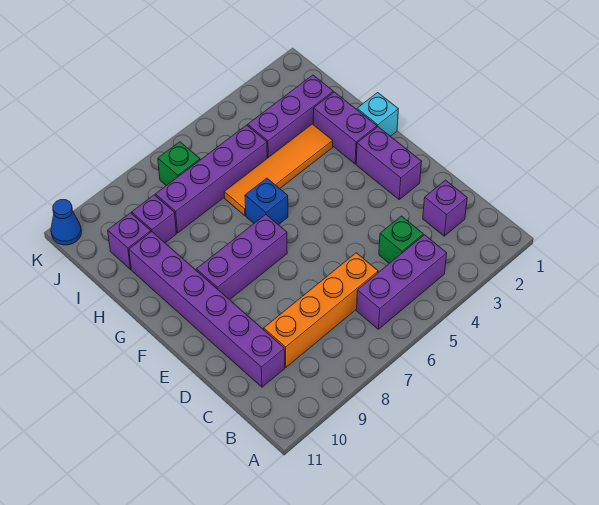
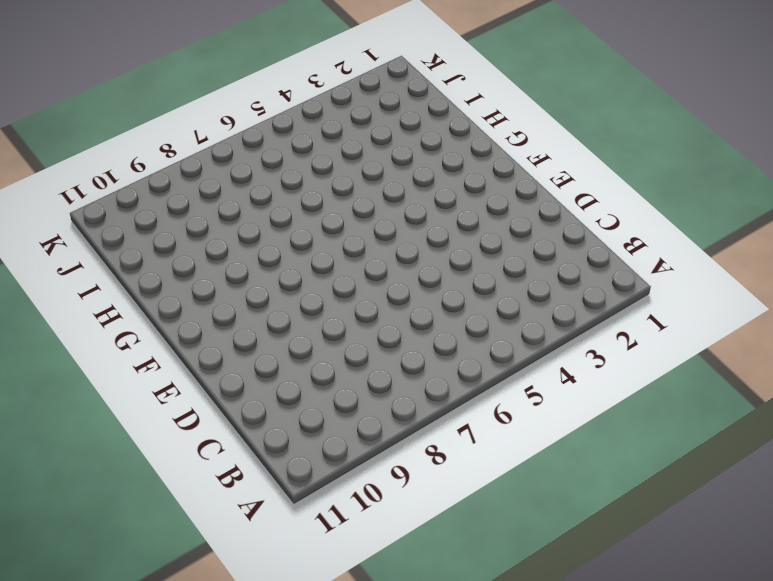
none -> purple 1x3 brick [357,235,447,329]
none -> purple 1x1 brick [423,180,467,236]
none -> green 1x1 brick [379,216,423,263]

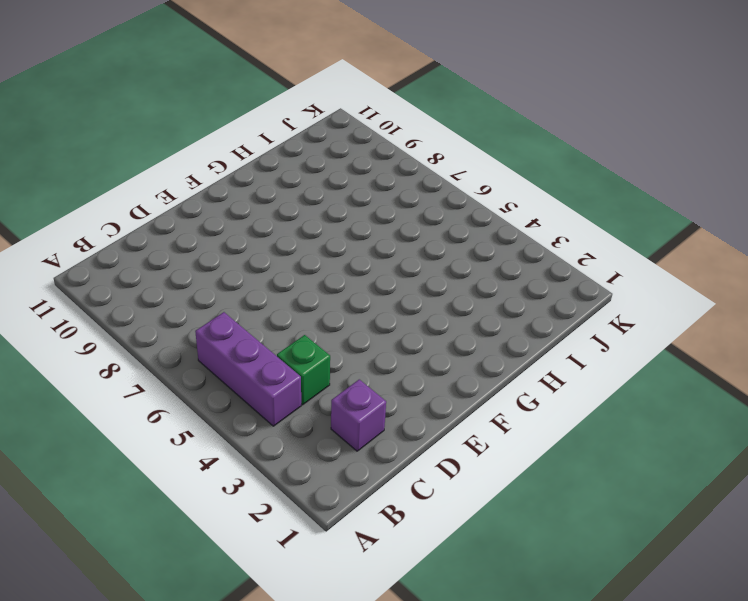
none -> orange 1x4 brick [264,253,378,367]
none -> purple 1x6 brick [129,232,285,387]
none -> purple 1x2 brick [356,127,422,199]

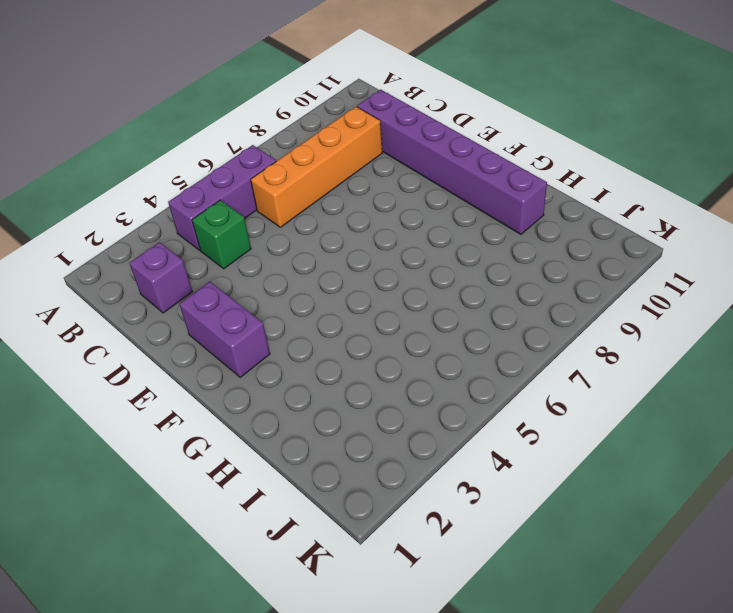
none -> purple 1x3 brick [196,215,287,300]
none -> cyan 1x1 brick [357,93,398,136]
none -> purple 1x2 brick [313,92,377,164]

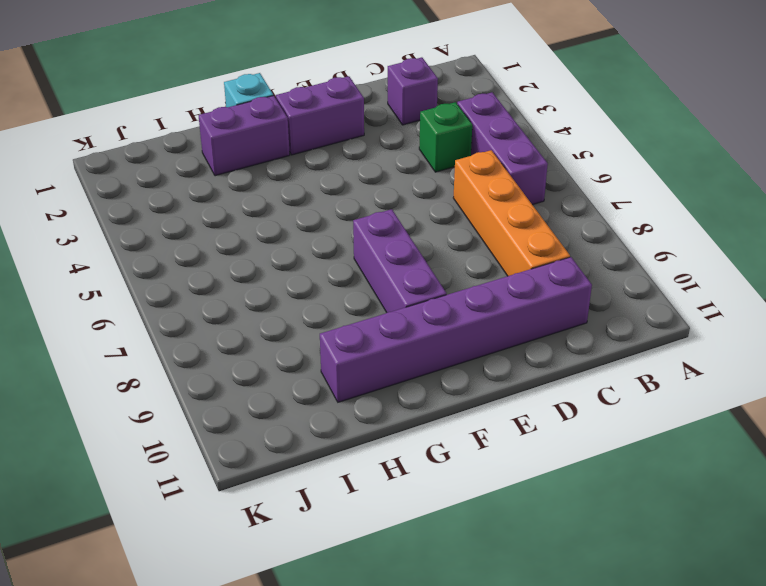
none -> blue 1x1 brick [245,178,288,225]
none -> orange 1x4 tile [224,124,333,216]
none -> purple 1x3 brick [248,75,333,158]

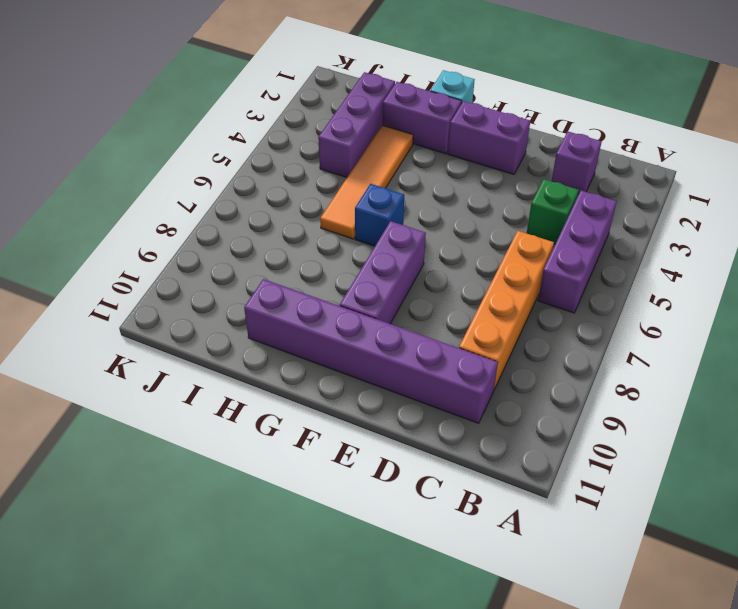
none -> purple 1x4 brick [156,125,267,233]
none -> purple 1x1 brick [132,195,176,243]
none -> purple 1x1 brick [108,213,151,269]

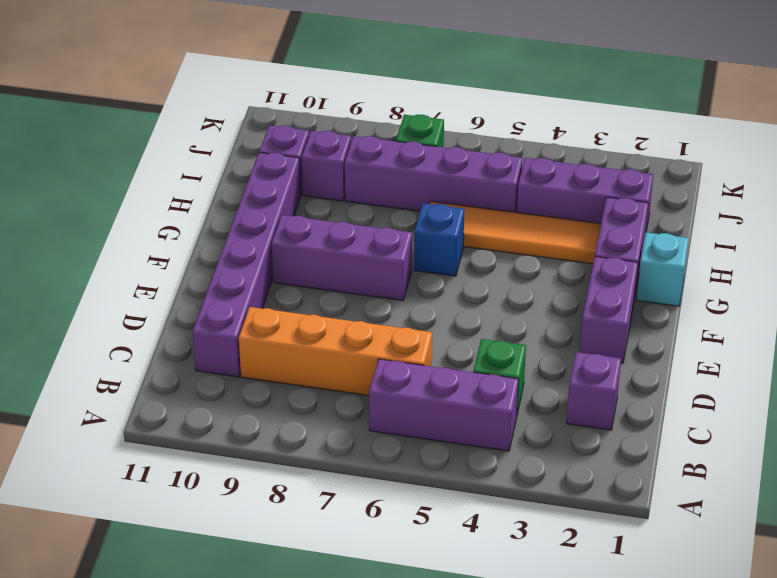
none -> blue 1x1 cone [51,200,81,245]

